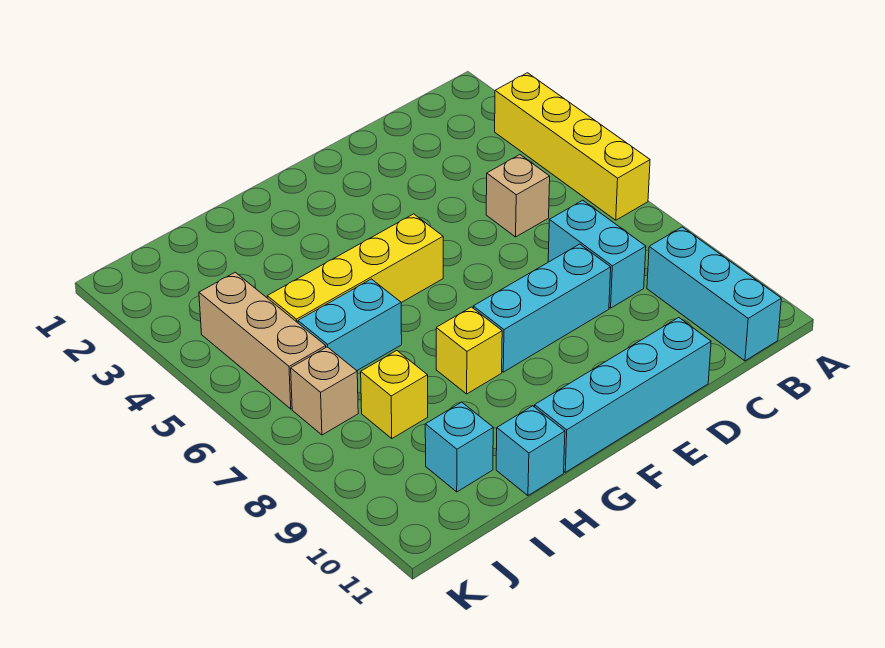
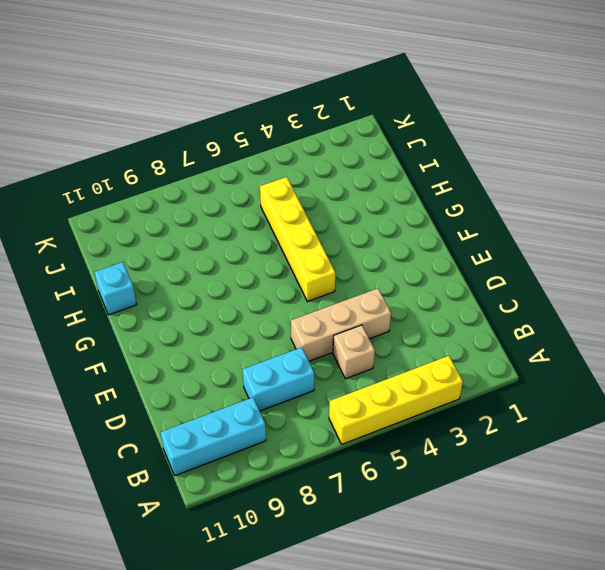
tan 1x3 brick [291,289,391,361] -> tan 1x3 brick moved to [199,272,326,409]
none -> cyan 1x3 brick [473,244,611,372]
none -> cyan 1x4 brick [535,318,711,472]
none -> yellow 1x1 brick [436,307,502,394]

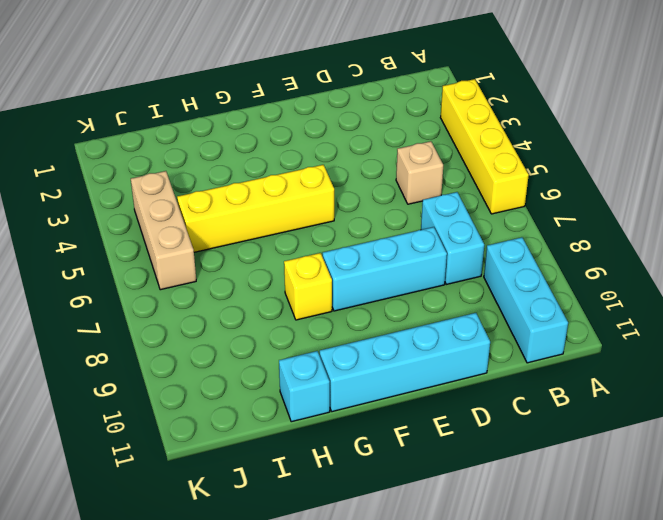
none -> cyan 1x2 brick [298,279,402,371]
none -> yellow 1x1 brick [361,351,428,438]
none -> cyan 1x1 brick [425,402,493,492]

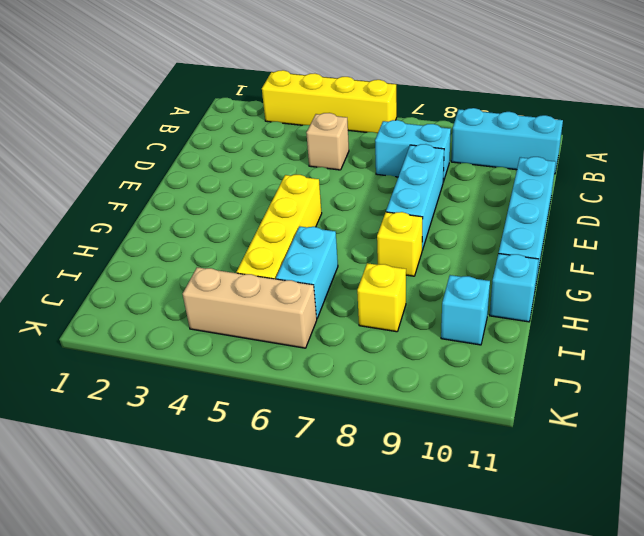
none -> tan 1x1 brick [291,347,358,435]

